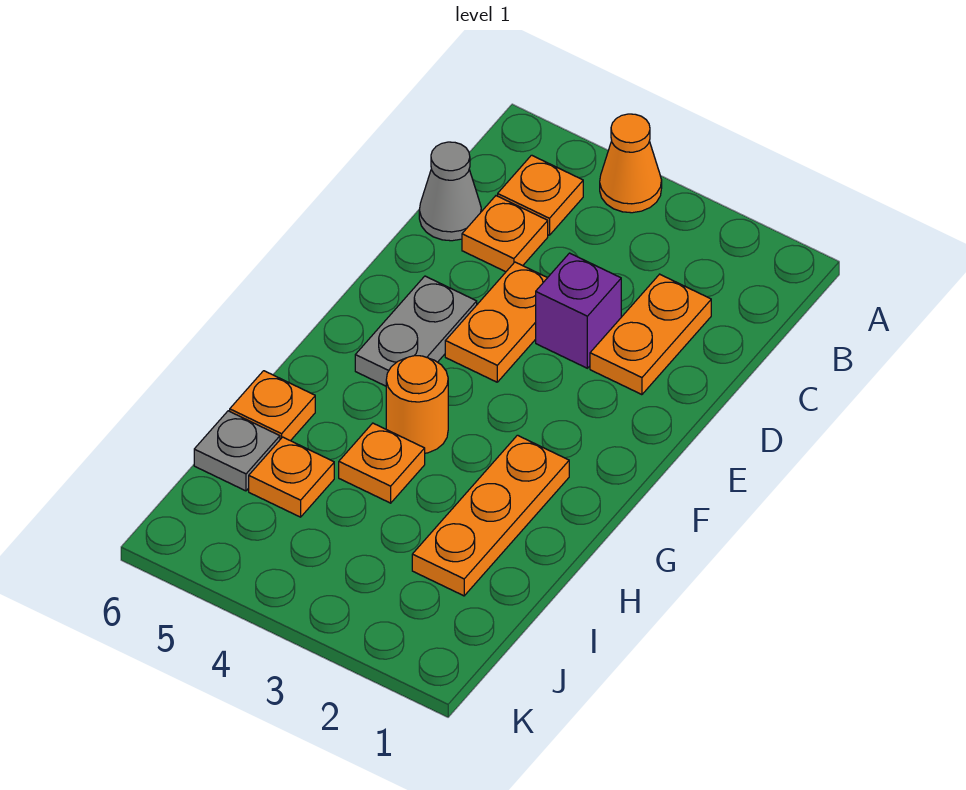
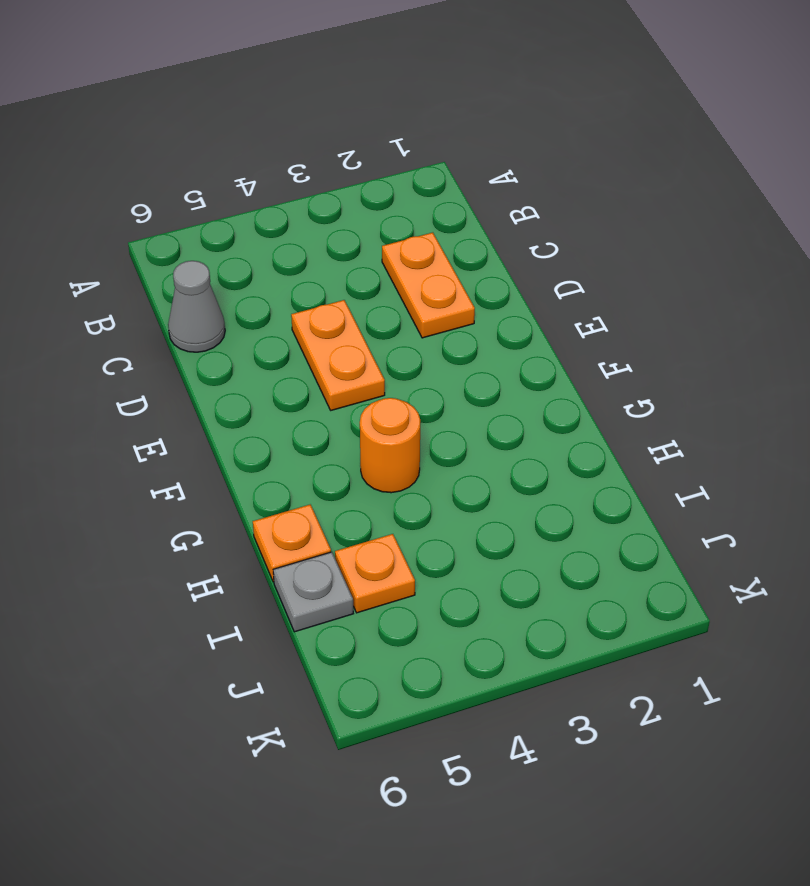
none -> orange 1x1 cone [600,114,662,213]
none -> orange 1x1 plate [498,155,583,235]
none -> orange 1x1 plate [462,196,548,272]

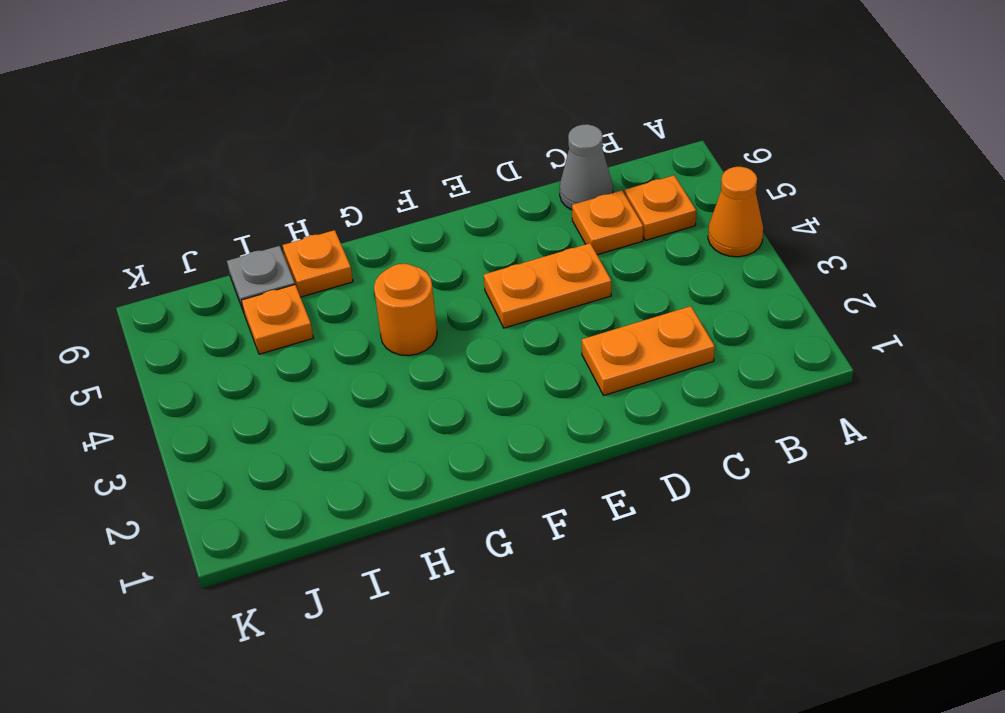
none -> purple 1x1 brick [536,253,621,368]
none -> grey 1x2 plate [355,276,477,386]
none -> orange 1x3 plate [412,435,569,596]

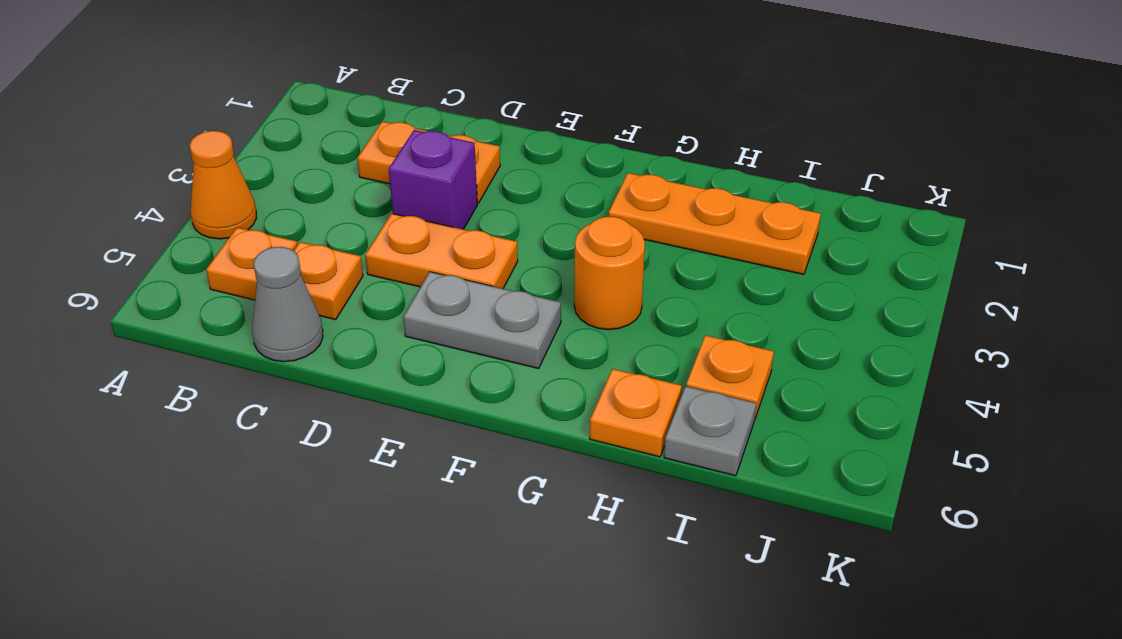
none -> orange 1x1 plate [339,423,425,503]

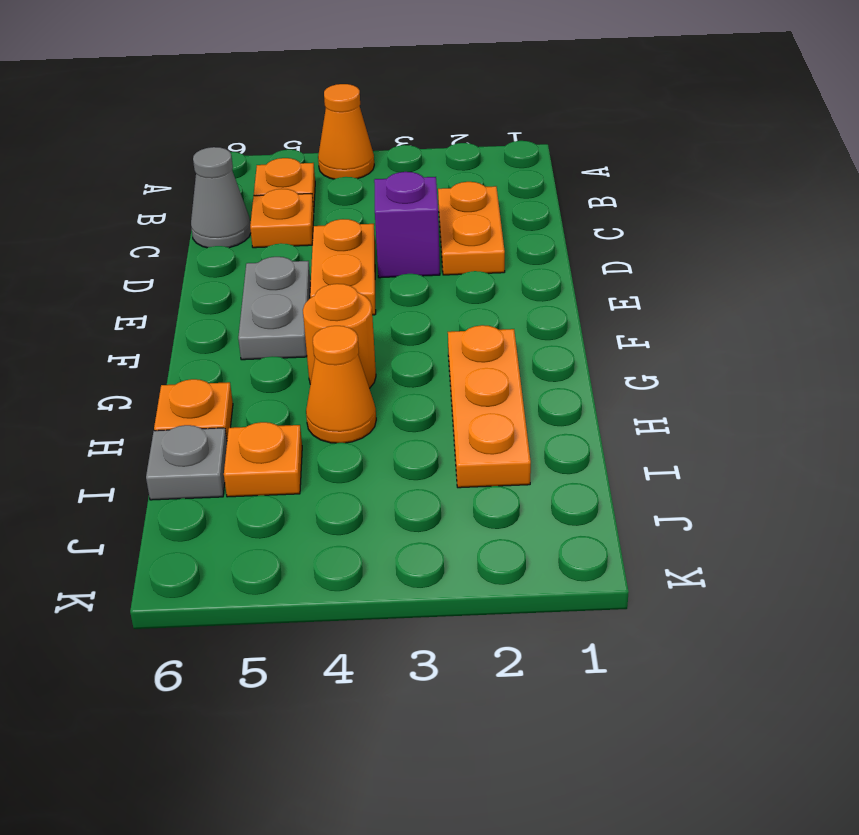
orange 1x1 cone [306,326,376,443] -> orange 1x1 plate [339,423,425,503]

